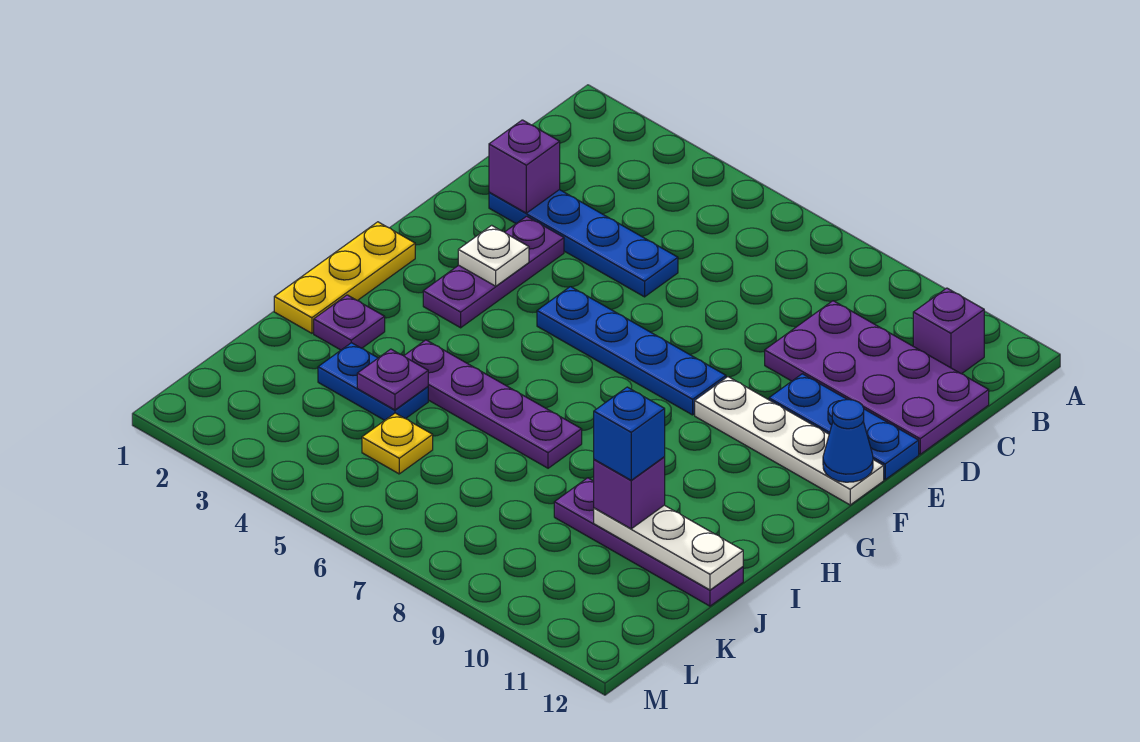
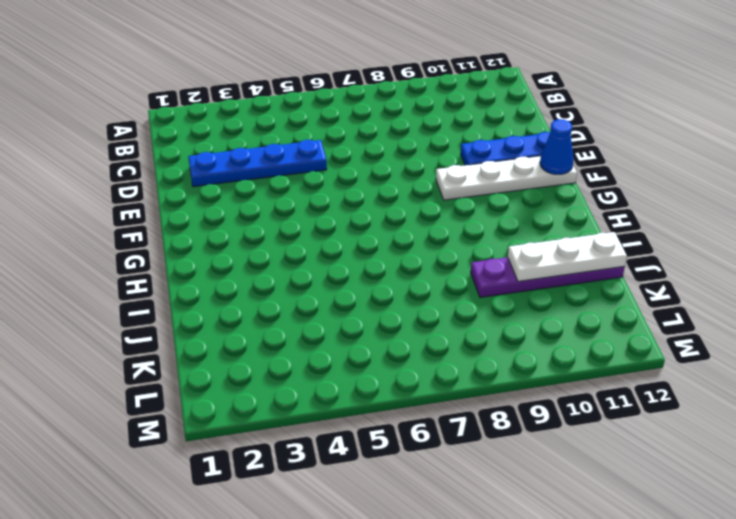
none -> purple 1x1 brick [913,288,984,374]
none -> purple 2x4 plate [765,301,989,454]
none -> purple 1x3 plate [423,216,564,328]

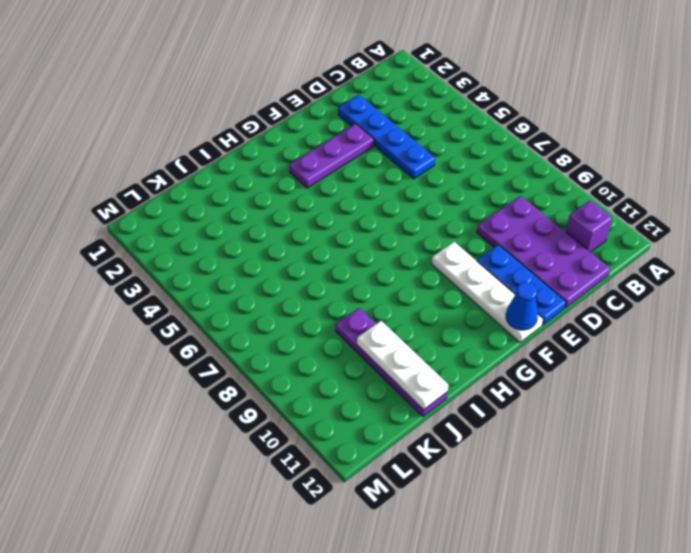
none -> blue 1x4 plate [537,287,726,415]
none -> yellow 1x3 plate [274,222,415,333]
none -> purple 1x1 plate [314,295,385,350]

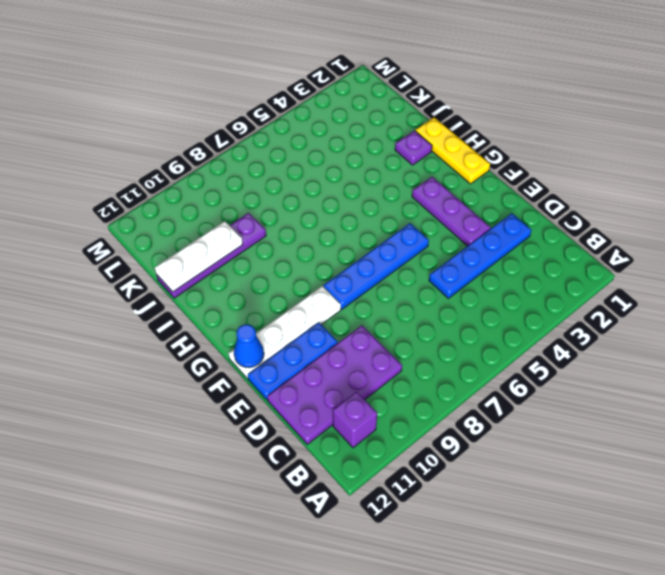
none -> purple 1x4 plate [404,340,582,468]
none -> blue 1x2 plate [318,343,428,420]
none -> yellow 1x1 plate [362,413,433,474]

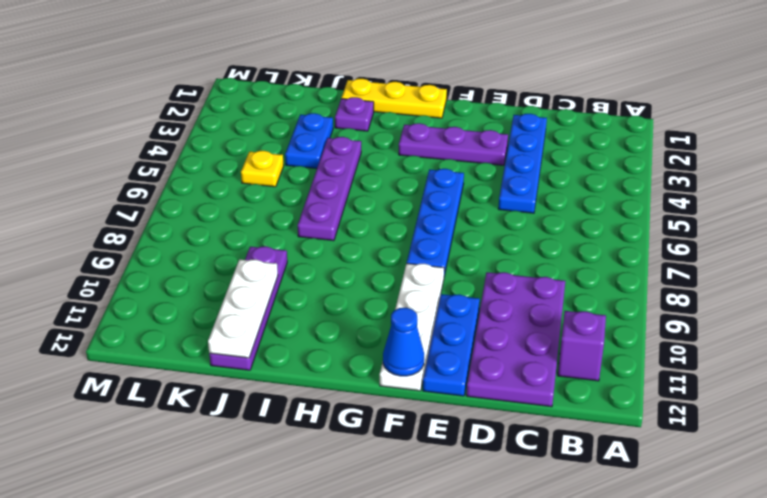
none -> purple 1x1 brick [489,120,560,213]
none -> white 1x1 plate [458,225,529,286]
none -> purple 1x1 plate [357,349,428,410]

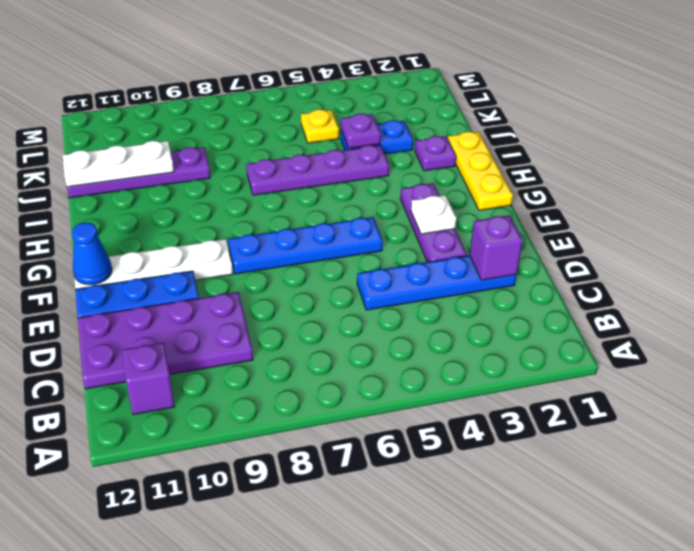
none -> purple 1x1 brick [594,457,665,529]
none -> blue 1x1 brick [594,387,665,480]

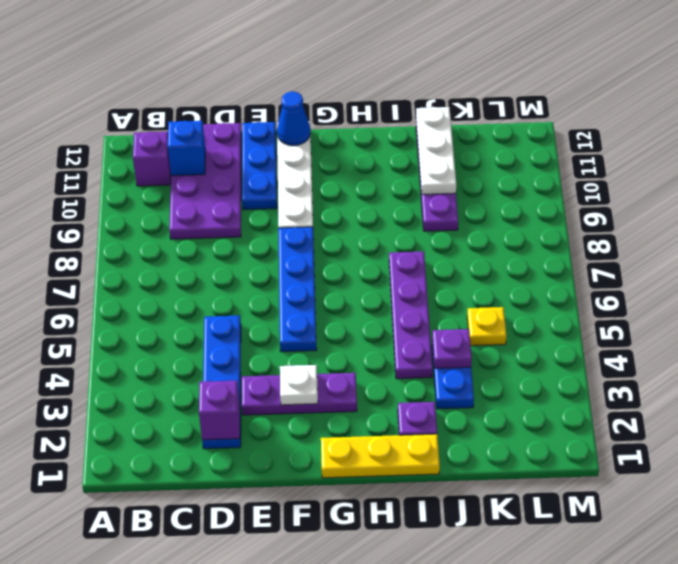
blue 1x1 brick [168,121,205,176] -> blue 1x1 brick moved to [594,387,665,480]
none -> purple 1x1 brick [594,457,665,529]

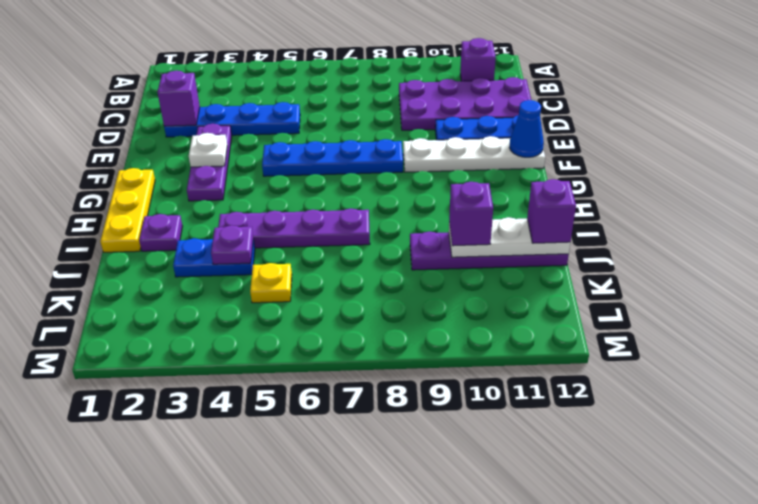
purple 1x1 brick [527,179,576,243] -> none
none -> blue 1x1 brick [594,387,665,480]

